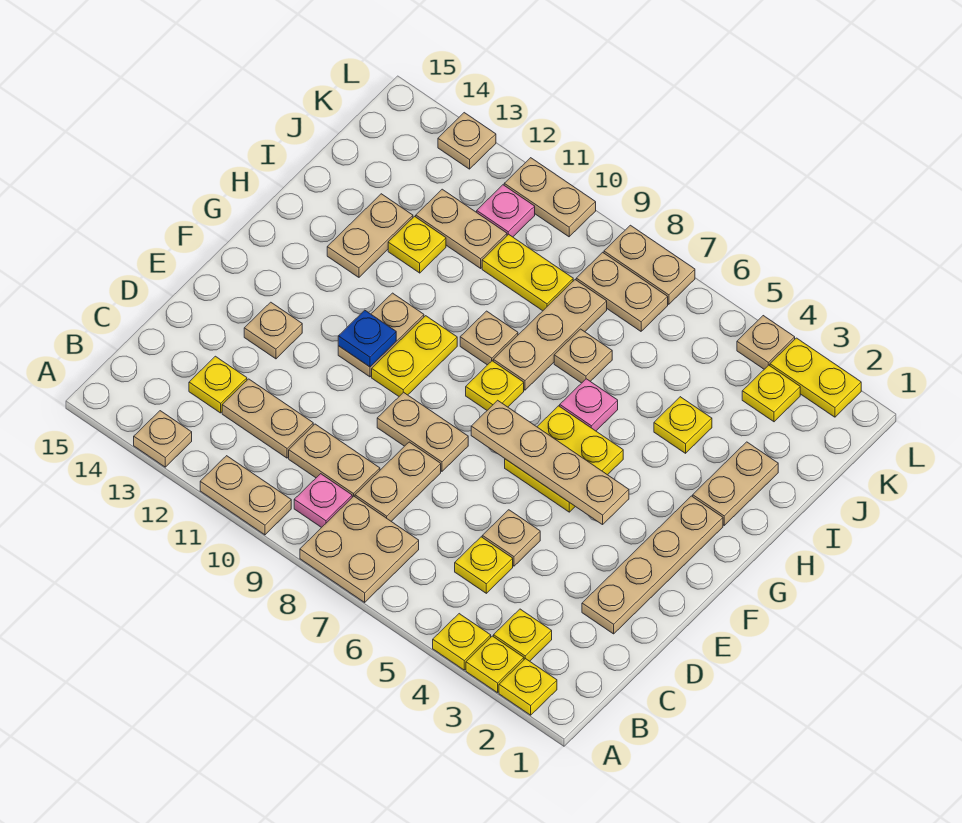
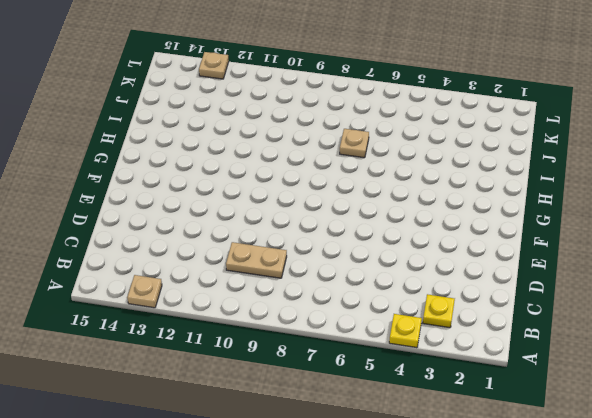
none -> yellow 1x1 plate [499,659,557,715]
none -> yellow 1x1 plate [466,636,524,693]
none -> tan 2x2 plate [300,496,419,602]
none -> tan 1x2 plate [200,456,291,535]

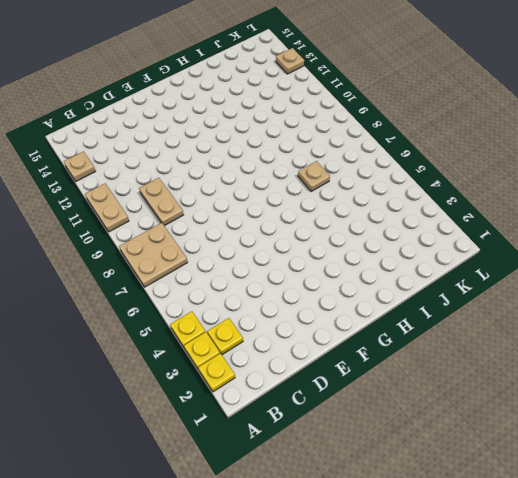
none -> pink 1x1 plate [294,474,352,528]
none -> yellow 1x1 plate [455,537,513,593]
none -> tan 1x2 plate [355,442,441,521]
none -> tan 1x2 plate [222,379,313,458]

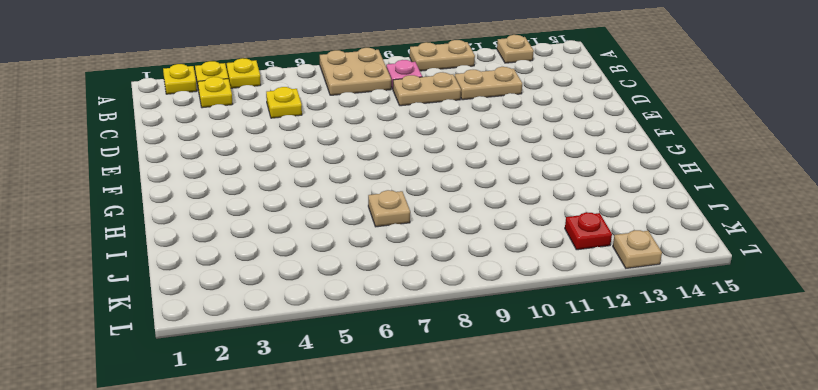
red 1x1 plate [565,212,612,250] -> none
none -> tan 1x2 plate [355,442,441,521]
none -> yellow 1x1 plate [189,356,247,413]
none -> tan 1x4 plate [582,496,723,634]
none -> tan 1x1 plate [482,510,540,566]

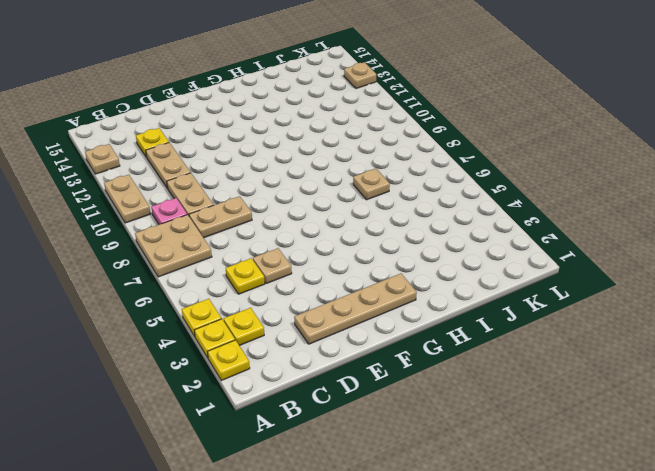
none -> tan 1x2 plate [377,392,468,471]
none -> tan 1x1 plate [244,302,302,359]
none -> yellow 2x2 plate [505,406,623,512]
none -> yellow 1x2 plate [372,316,457,396]

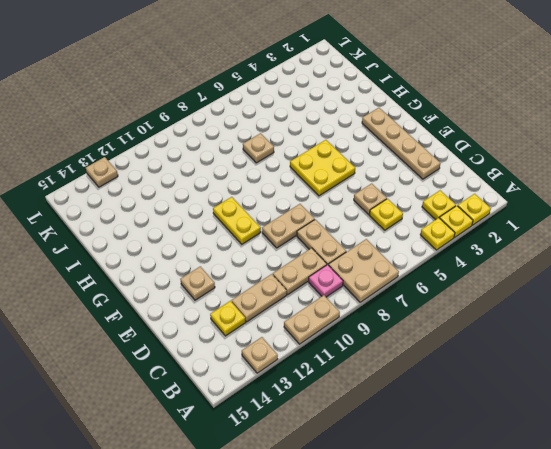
none -> tan 1x2 plate [338,293,424,377]
none -> yellow 1x1 plate [466,361,524,410]
none -> tan 1x2 plate [693,442,778,525]
none -> pink 1x1 plate [560,379,618,431]

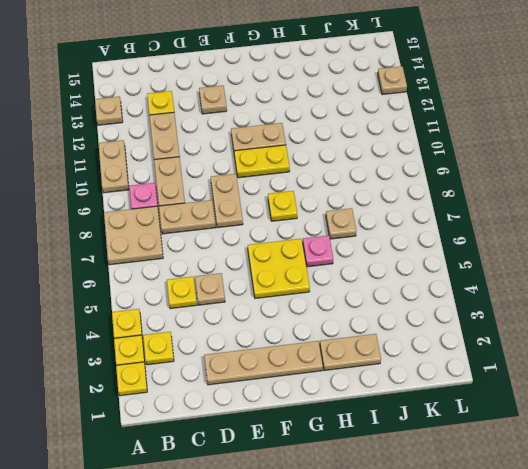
none -> tan 1x3 plate [493,280,607,390]
none -> tan 1x1 plate [460,311,518,365]
none -> tan 1x2 plate [327,194,413,277]
none -> yellow 1x1 plate [654,397,712,453]

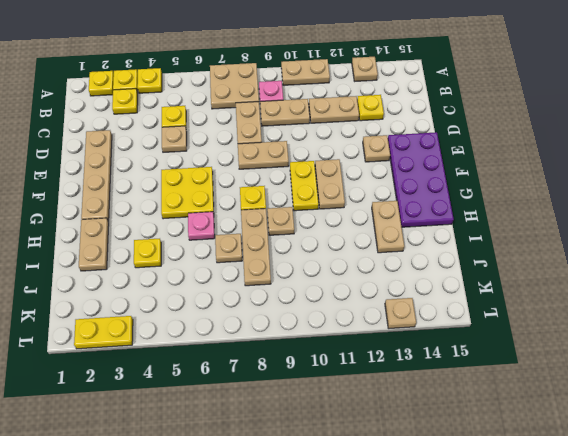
purple 2x4 plate [388,132,454,227] -> none
none -> yellow 1x1 plate [388,216,446,273]
none -> yellow 1x2 plate [482,234,573,311]
none -> tan 1x2 plate [416,189,507,268]
none -> yellow 1x1 plate [742,365,800,422]

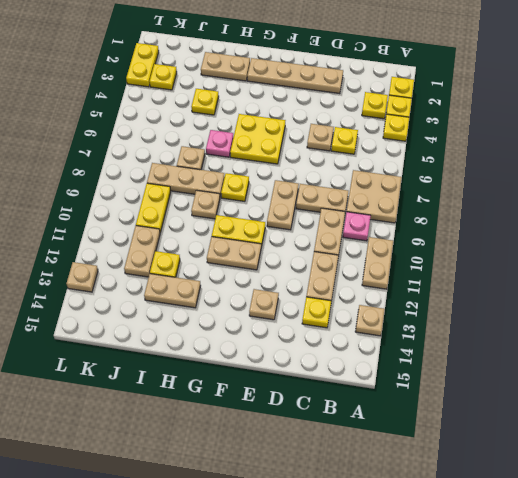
none -> tan 1x2 plate [576,252,668,331]
none -> pink 1x1 plate [477,185,535,237]
none -> tan 1x1 plate [737,316,795,369]
none -> tan 1x2 plate [604,225,695,304]

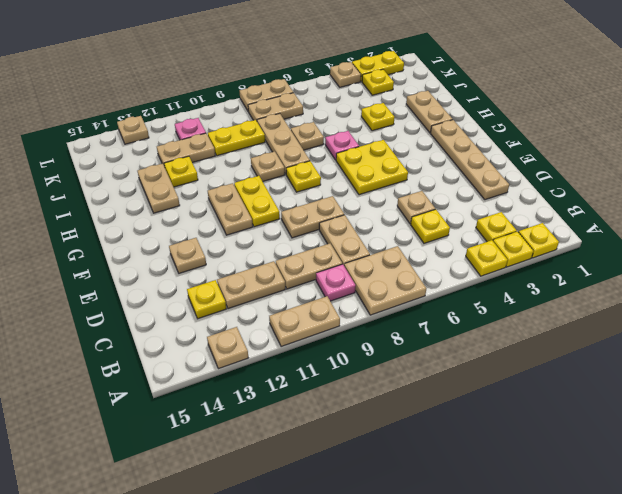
none -> tan 1x2 plate [504,158,596,237]
none -> tan 1x4 plate [471,400,629,525]
none -> blue 1x1 plate [338,310,396,367]

